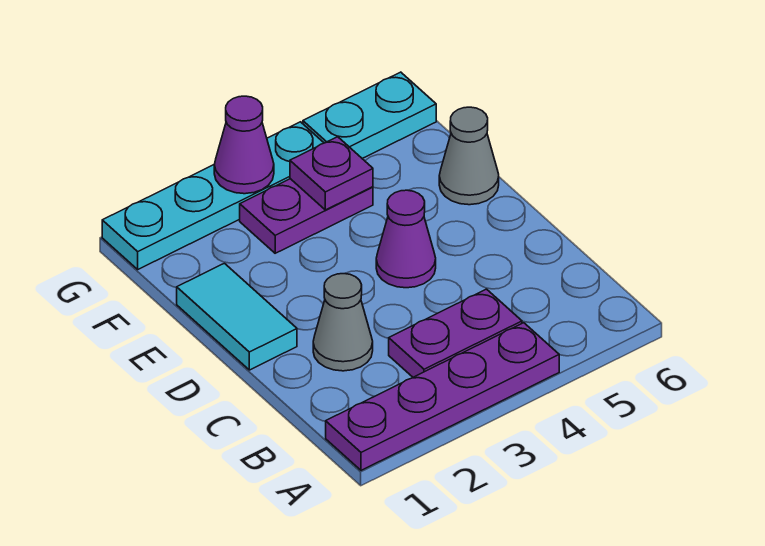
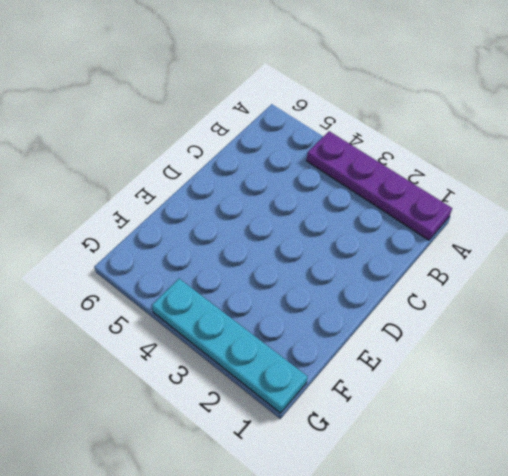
none -> purple 1x2 plate [389,289,522,377]
none -> grey 1x1 cone [313,274,373,371]

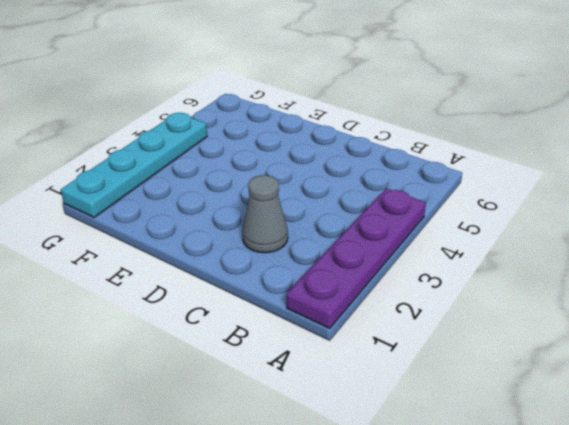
none -> purple 1x2 plate [389,289,522,377]
none -> cyan 1x2 tile [177,263,297,370]

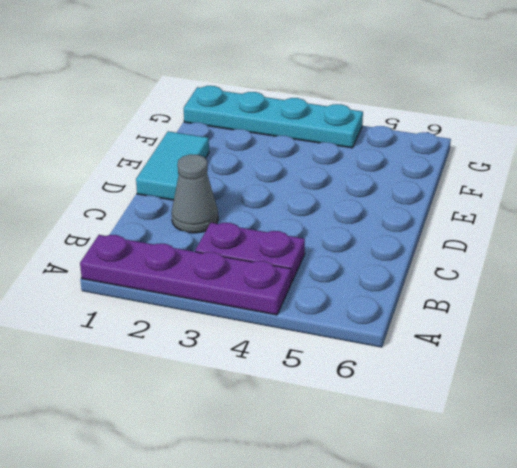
none -> purple 1x1 cone [376,190,436,288]
none -> grey 1x1 cone [439,107,499,205]

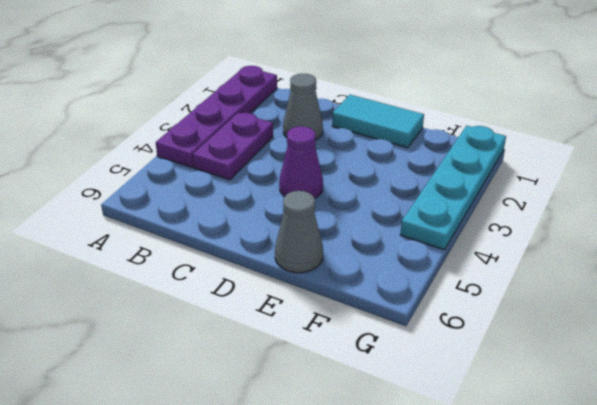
none -> purple 1x2 plate [240,179,373,253]
none -> cyan 1x2 plate [303,72,436,158]

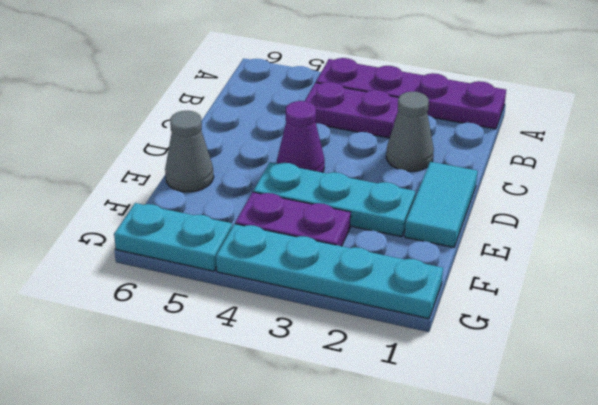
cyan 1x3 plate [253,162,415,237] -> none
none -> purple 1x1 plate [290,137,373,210]
none -> purple 1x1 cone [214,96,274,194]

